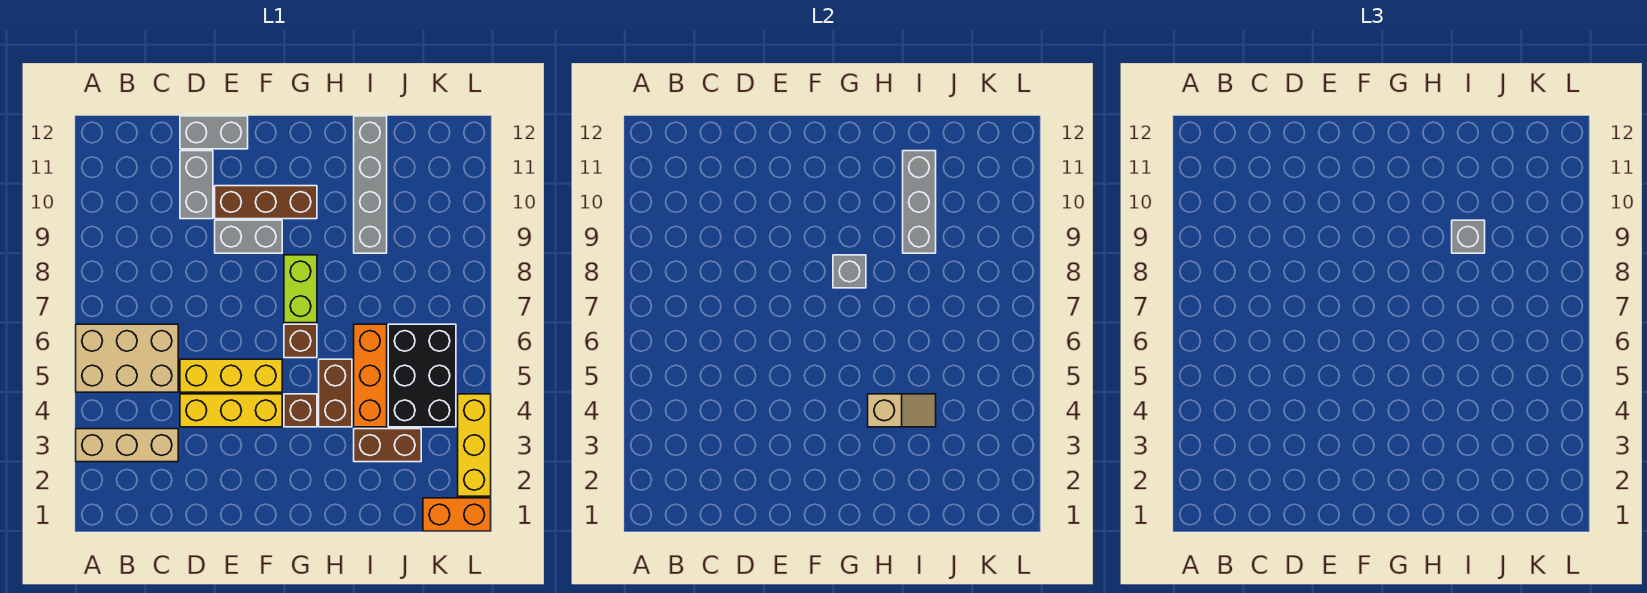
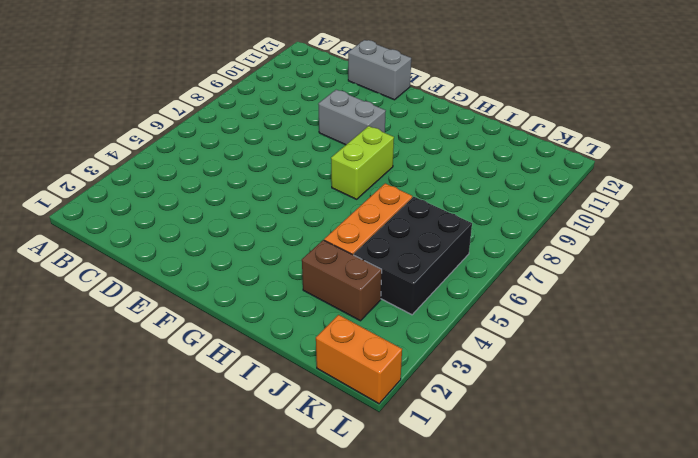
none -> tan 1x3 brick [76,429,178,462]
none -> tan 2x3 brick [76,324,178,392]
none -> yellow 1x3 brick [180,394,282,427]

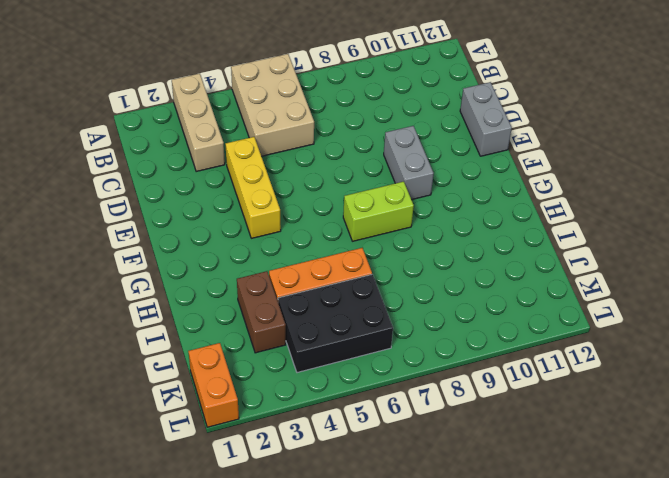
none -> yellow 1x3 brick [180,359,282,392]
none -> grey 1x2 brick [180,151,213,219]
none -> brown 1x3 brick [215,186,317,219]

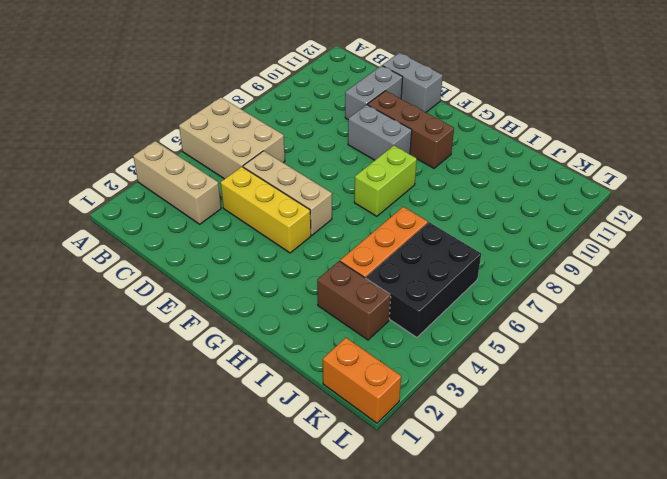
tan 1x3 brick [243,151,332,235] -> yellow 1x3 brick [180,359,282,392]
none -> brown 1x1 brick [284,394,317,427]
none -> brown 1x1 brick [284,324,317,358]
none -> brown 1x2 brick [319,359,352,427]

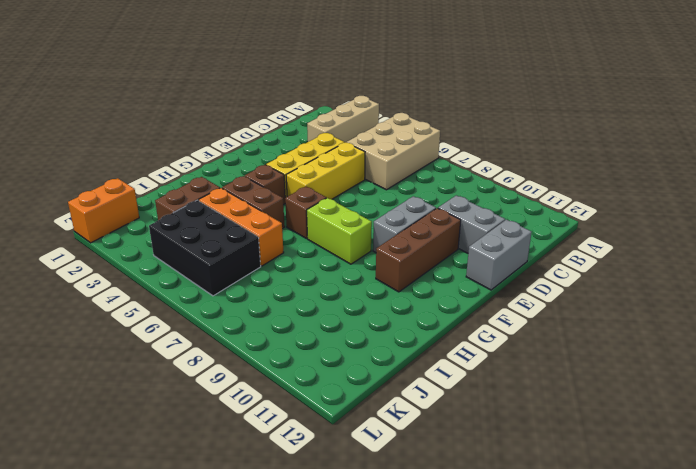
none -> grey 1x4 brick [354,116,387,253]
none -> yellow 1x3 brick [458,394,491,496]
none -> grey 1x1 brick [833,255,866,288]

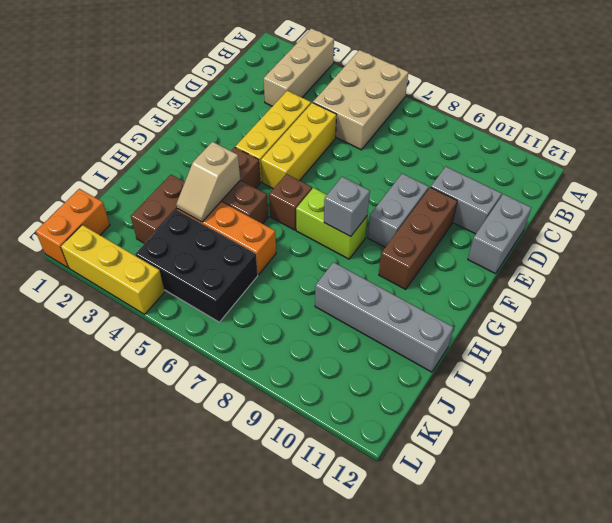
none -> grey 1x3 brick [903,151,936,253]
none -> grey 1x1 brick [1452,220,1485,253]

